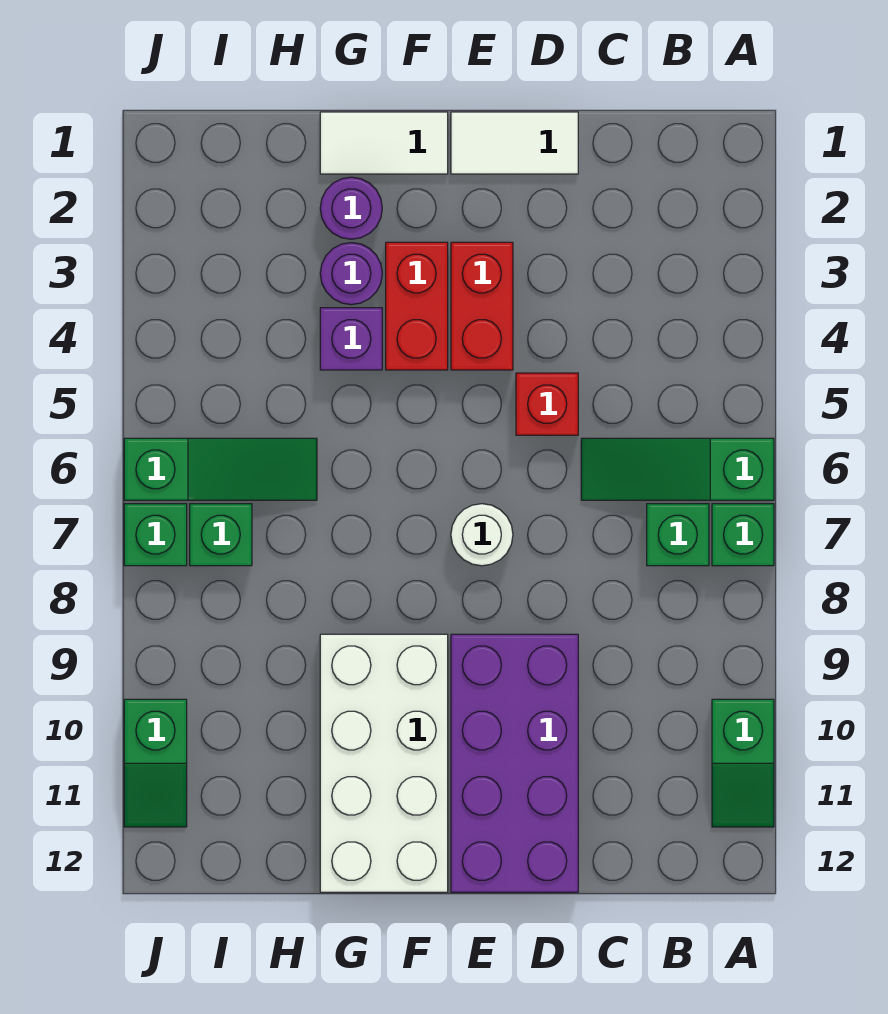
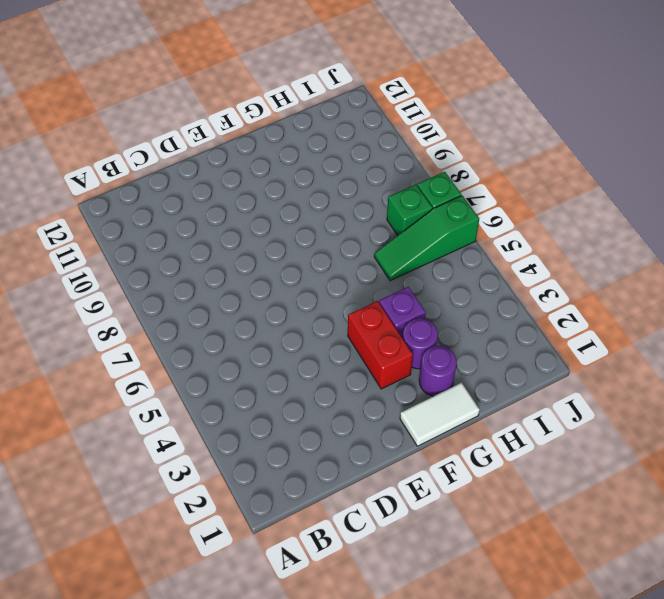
none -> green 1x3 slope [581,438,774,500]
none -> green 1x1 brick [712,504,774,566]
none -> green 1x2 slope [712,699,774,827]

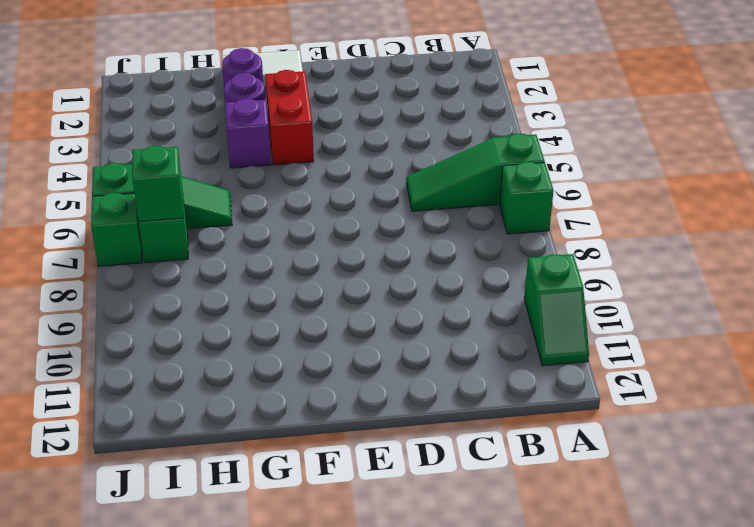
green 1x1 brick [132,146,184,222] -> green 1x1 brick moved to [647,504,709,566]
none -> white 1x2 tile [451,112,578,174]
none -> red 1x1 brick [516,373,578,435]
none -> purple 2x4 brick [451,634,578,892]

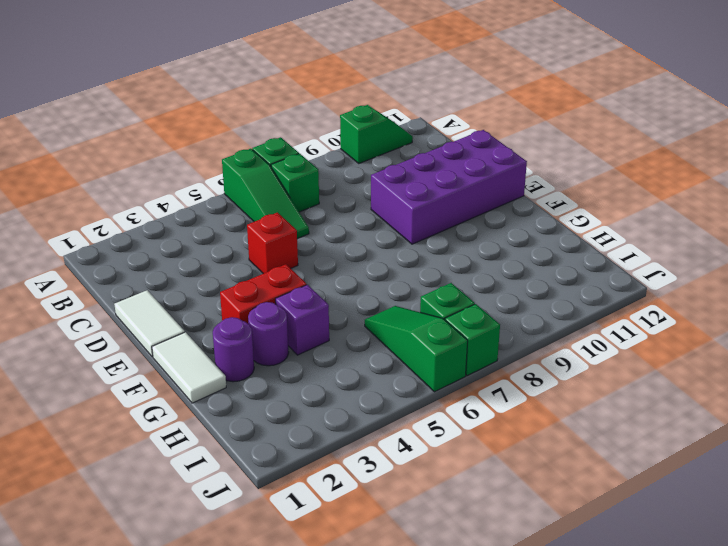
none -> red 1x2 brick [451,242,513,370]
none -> white 1x1 round brick [451,504,513,566]
none -> white 2x4 brick [320,634,448,892]

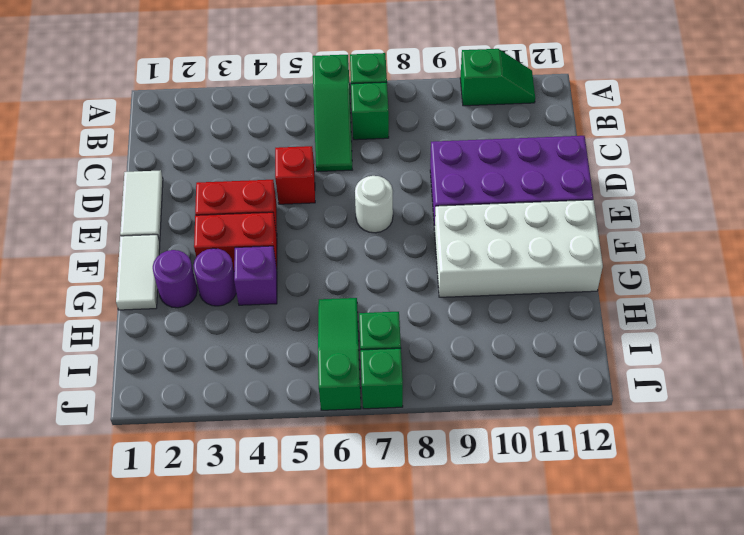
none -> green 1x2 slope [124,699,187,827]

